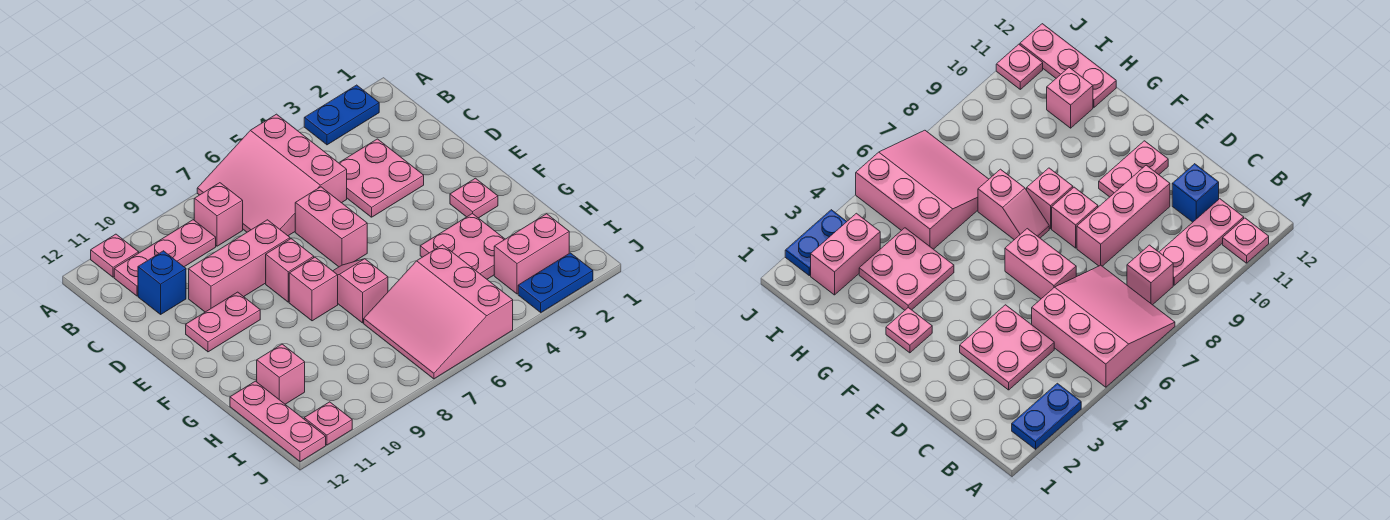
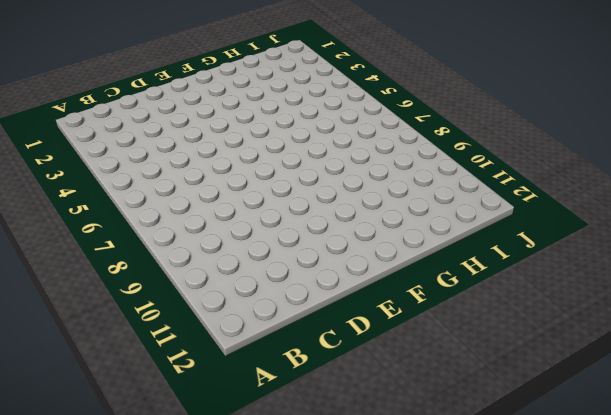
none -> blue 1x2 plate [304,85,379,145]
none -> pink 3x3 slope [197,114,347,236]
none -> pink 1x1 plate [91,234,139,277]

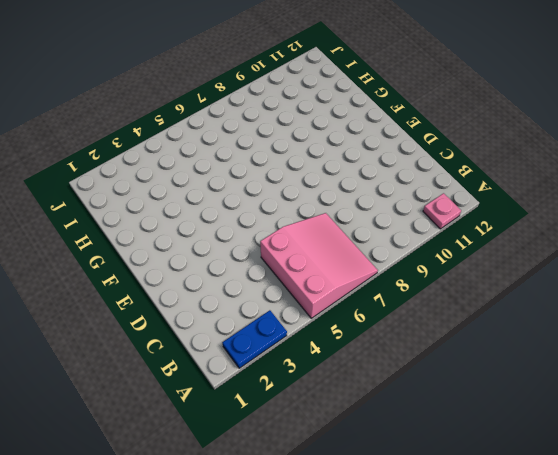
none -> pink 1x1 brick [194,183,243,246]
none -> pink 1x3 plate [114,220,216,296]
none -> pink 2x2 plate [339,139,424,217]

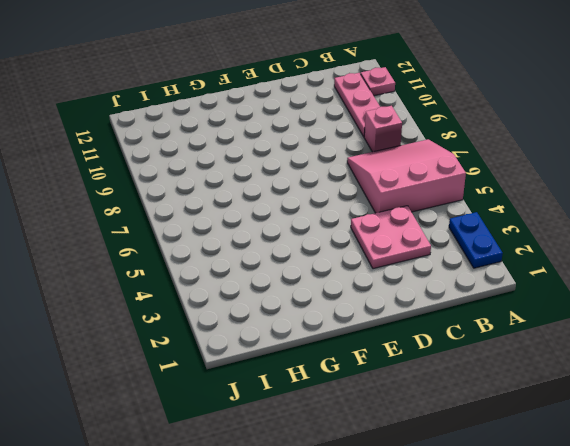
none -> blue 1x1 brick [138,251,186,314]
none -> pink 1x2 brick [295,187,367,267]
none -> pink 1x3 brick [189,220,290,312]

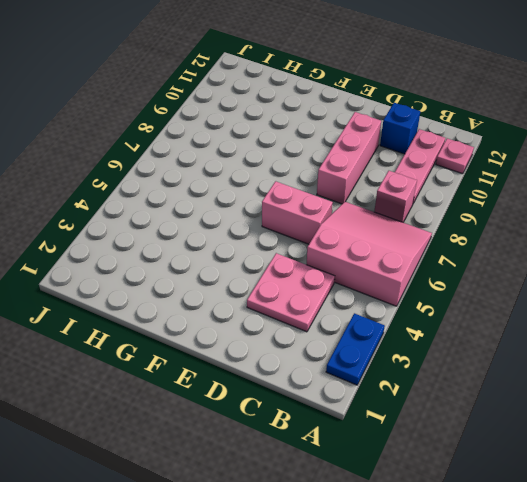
none -> pink 1x1 brick [266,239,314,302]
none -> pink 1x2 plate [186,292,260,352]
none -> pink 1x1 plate [450,178,498,218]

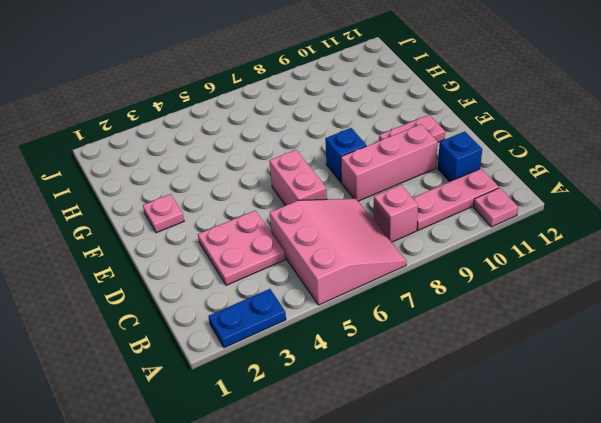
blue 1x1 brick [325,128,366,182] -> pink 1x1 brick [266,239,314,302]
none -> pink 1x2 slope [333,259,388,323]
none -> pink 1x1 brick [289,257,338,321]
none -> pink 2x2 plate [420,214,505,279]

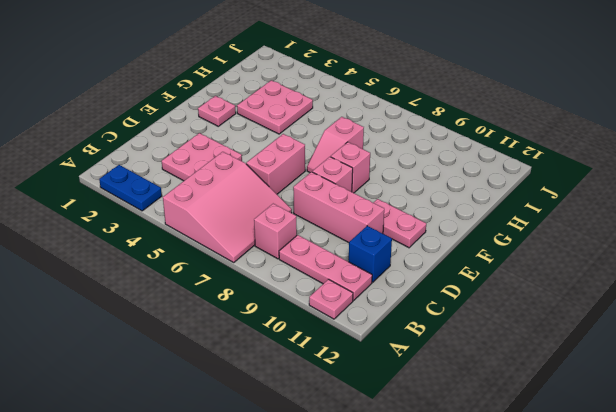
none -> pink 3x3 slope [364,245,513,379]
none -> pink 1x1 brick [257,344,305,404]
none -> pink 1x3 plate [230,381,326,462]

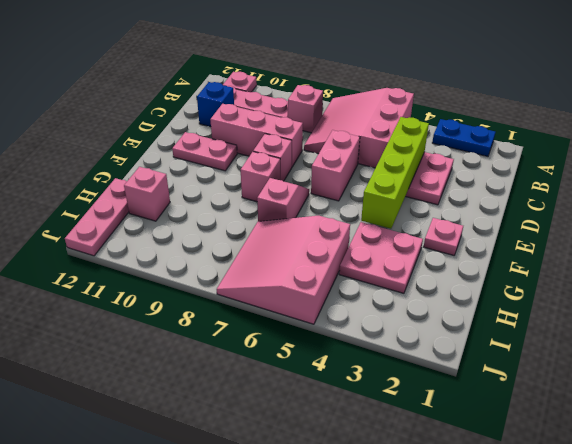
lime 1x4 brick [361,117,429,229] -> none
none -> pink 1x2 brick [494,214,569,294]
none -> blue 1x2 plate [518,253,593,312]
none -> pink 1x1 plate [304,402,352,445]

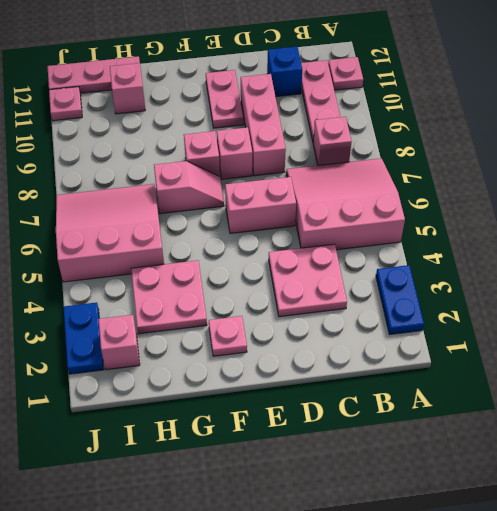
pink 1x1 brick [98,315,140,370] -> pink 1x2 brick [494,214,569,294]

